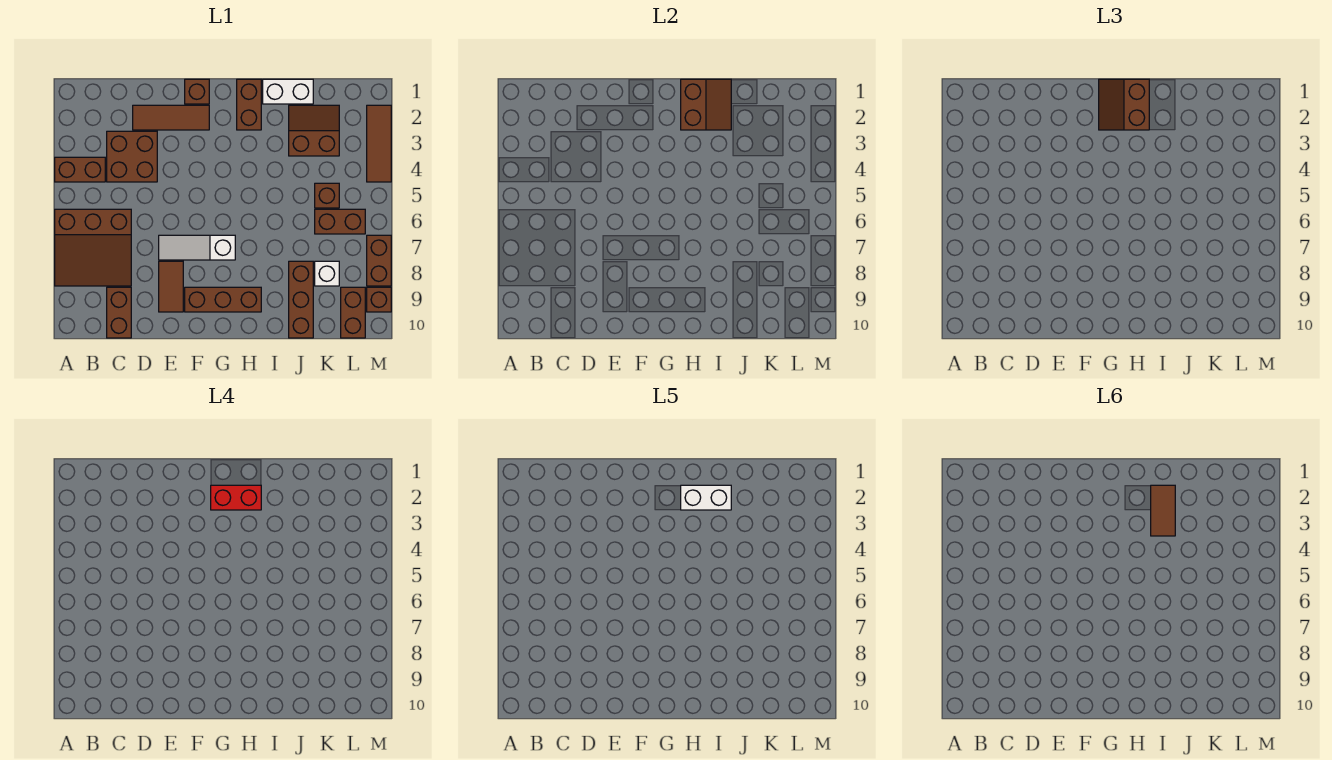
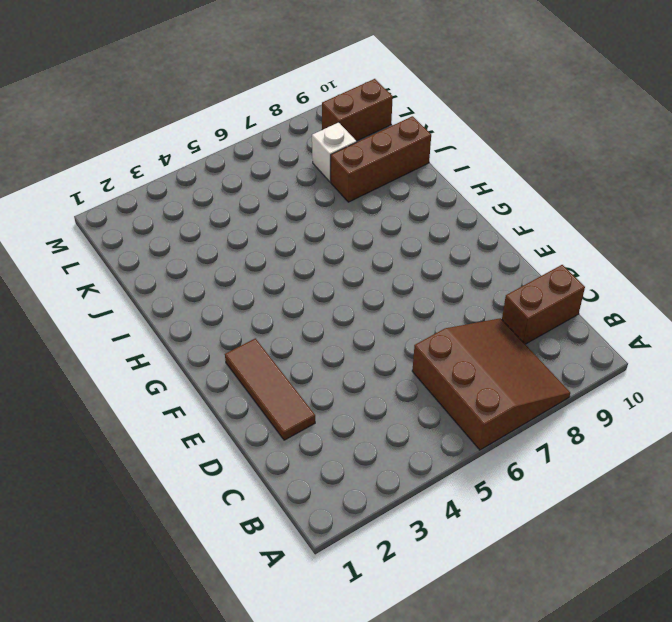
none -> brown 1x2 brick [55,157,105,182]
none -> brown 2x2 brick [107,131,157,182]
none -> white 1x3 slope [159,235,235,260]

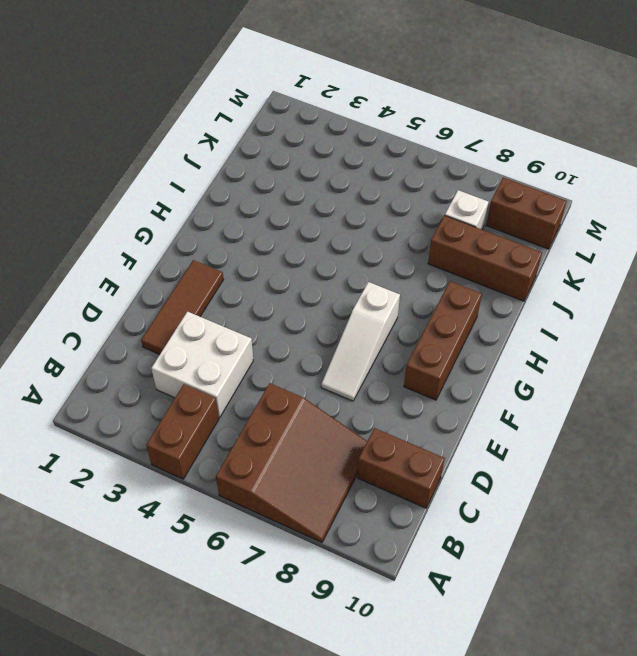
white 2x2 brick [151,312,253,417] -> brown 2x2 brick [107,131,157,182]
none -> brown 1x2 tile [159,261,183,312]
none -> brown 1x1 brick [185,79,209,104]
none -> brown 1x2 brick [237,79,261,130]

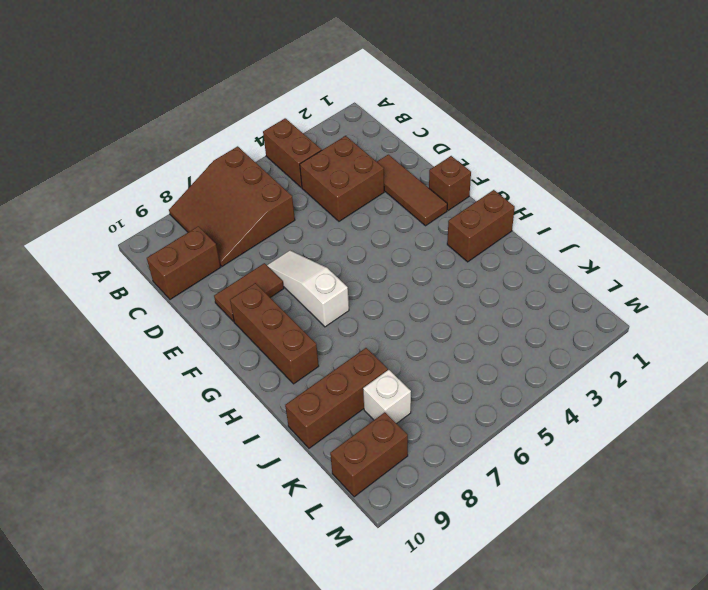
none -> white 1x2 brick [263,79,313,104]
none -> brown 2x2 slope [289,105,339,156]
none -> brown 1x1 brick [315,183,339,208]

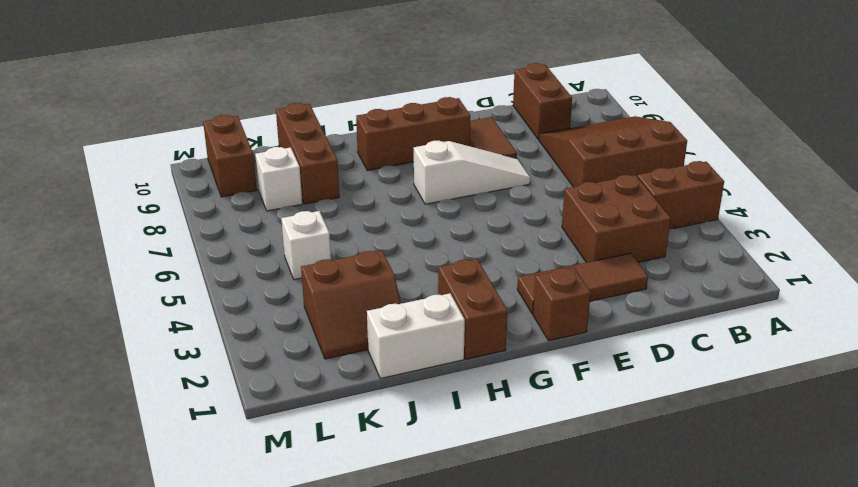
white 1x1 brick [281,211,331,280] -> brown 1x1 brick [315,183,339,208]
none -> brown 1x2 brick [315,209,365,234]
none -> brown 1x3 tile [367,105,391,182]
none -> brown 1x2 brick [367,235,391,286]

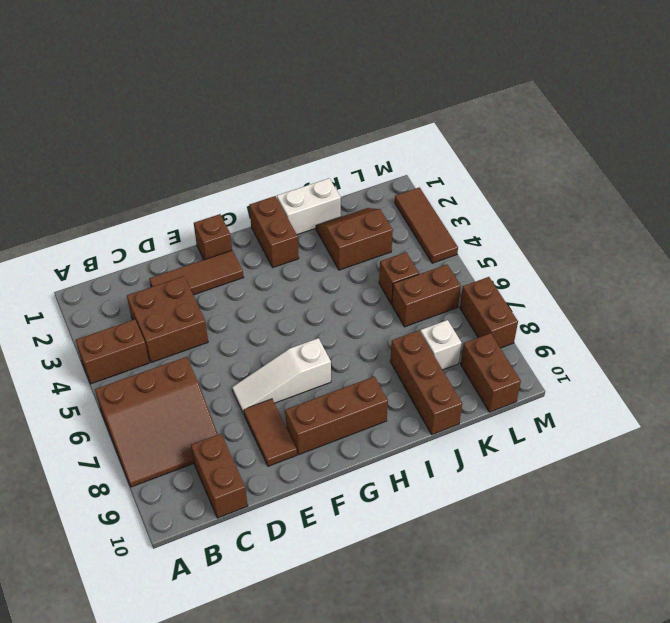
none -> brown 1x1 brick [367,287,391,312]
none -> brown 2x2 slope [681,79,731,130]
none -> brown 2x2 slope [1099,79,1149,130]

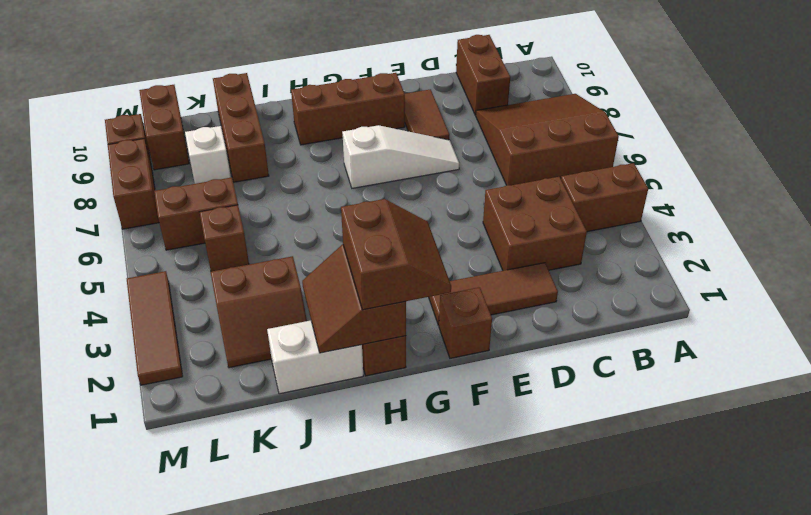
none -> red 1x2 brick [211,485,261,510]
none -> white 1x2 brick [681,485,731,510]
none -> brown 1x2 tile [1151,485,1175,536]

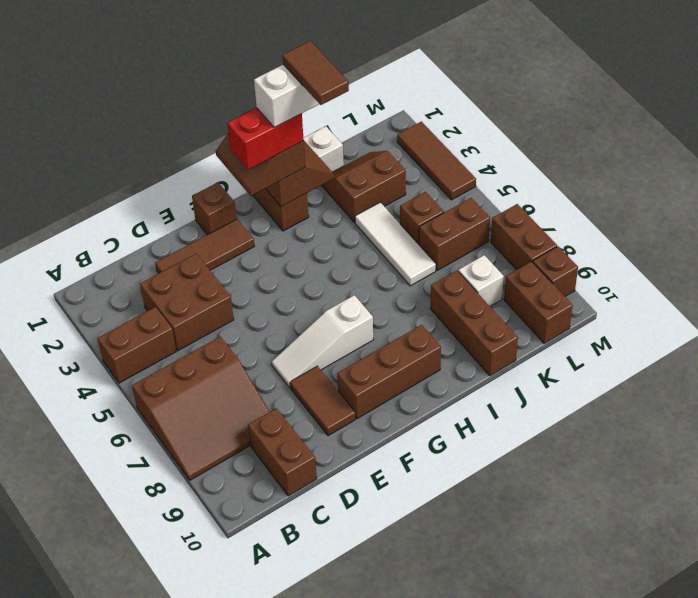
white 1x3 tile [355,202,436,286] -> none

